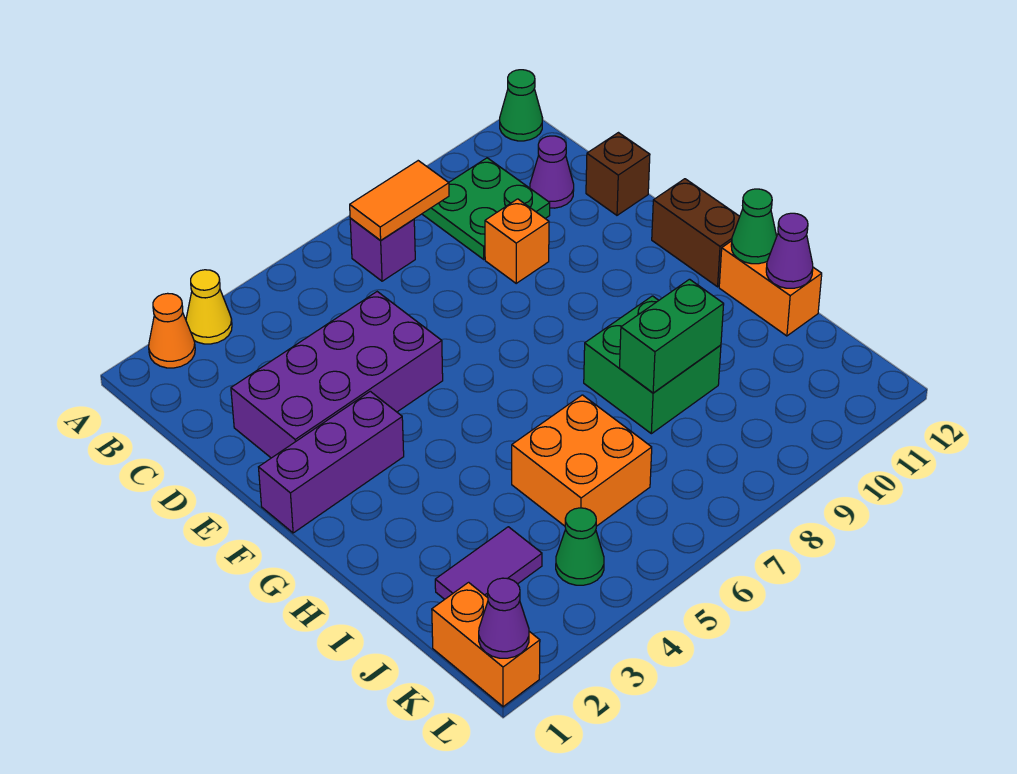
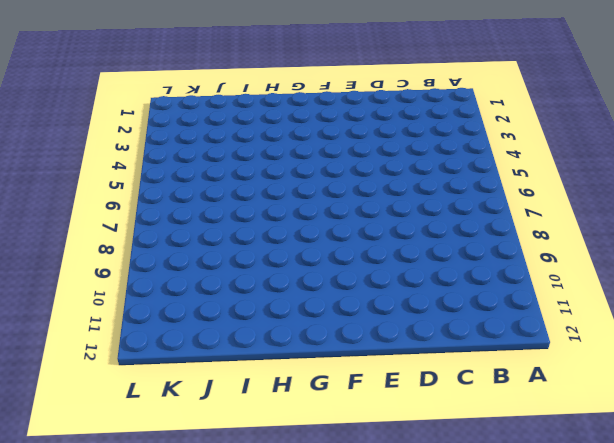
none -> orange 1x1 cone [149,293,195,368]
none -> yellow 1x1 cone [186,270,232,344]
none -> green 1x1 cone [500,70,543,141]

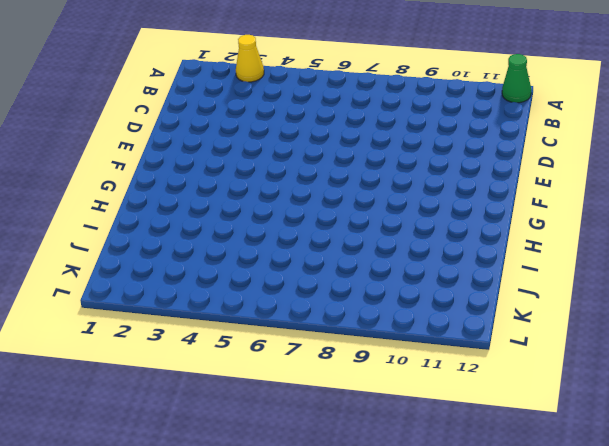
none -> orange 1x1 cone [149,293,195,368]
none -> purple 1x1 brick [350,218,415,281]
none -> green 2x2 plate [422,158,550,259]

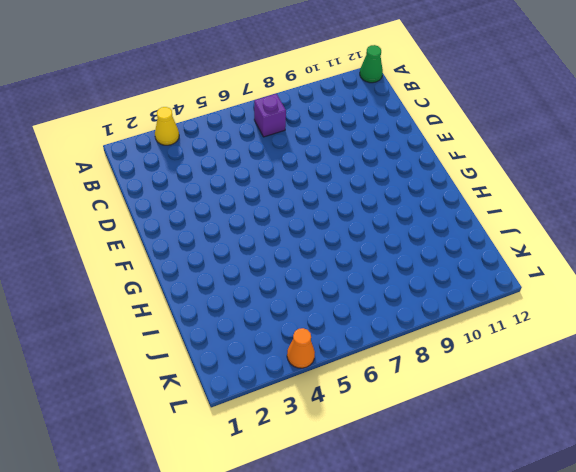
orange 1x1 cone [287,328,315,368] -> orange 1x1 cone moved to [149,293,195,368]
none -> green 2x2 plate [422,158,550,259]
none -> purple 1x1 cone [530,136,574,208]
none -> purple 2x4 brick [231,292,443,458]

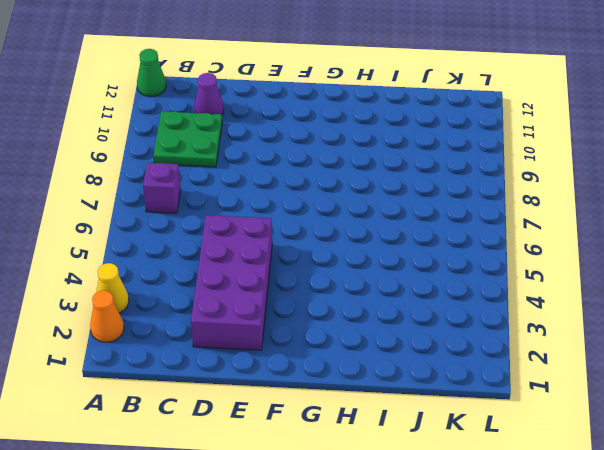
none -> orange 1x1 brick [485,199,549,283]
none -> brown 1x1 brick [586,133,650,215]
none -> purple 1x3 brick [259,391,404,533]

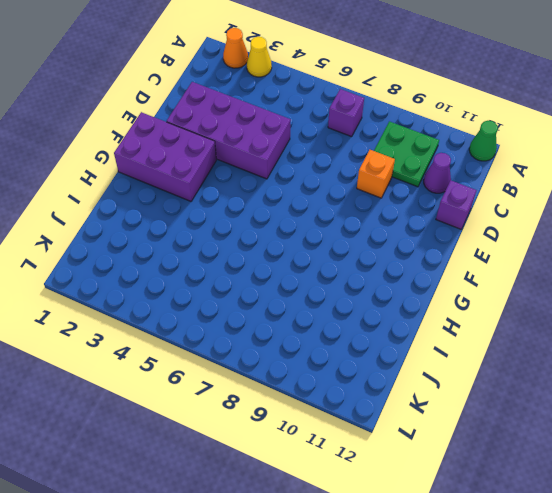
purple 1x1 brick [436,180,476,229] -> brown 1x1 brick [586,133,650,215]
purple 2x3 brick [114,112,216,201] -> purple 1x3 brick [259,391,404,533]
none -> brown 1x2 brick [652,179,740,287]
none -> green 2x2 brick [584,296,721,434]
none -> orange 1x2 brick [719,241,822,336]

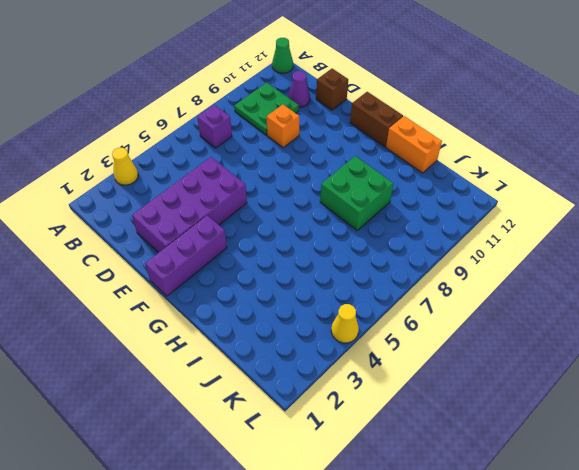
yellow 1x1 cone [331,304,359,343] -> none
none -> orange 1x1 cone [149,293,195,368]
none -> orange 2x2 brick [512,395,652,526]
none -> purple 1x2 tile [435,527,542,599]

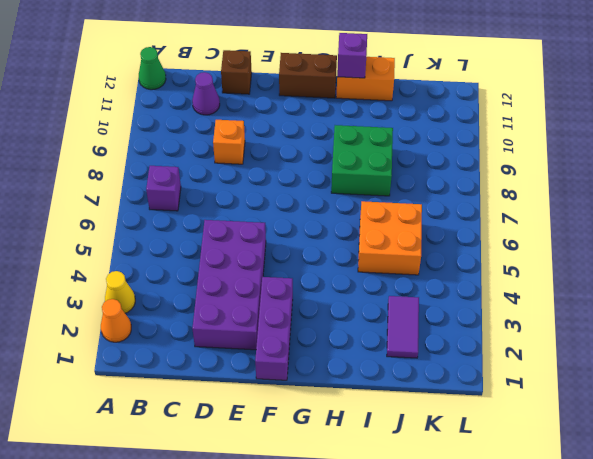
purple 1x1 brick [337,33,367,78] -> green 1x1 cone [731,189,777,264]
none -> green 2x2 plate [422,158,550,259]
none -> orange 1x2 brick [432,582,540,707]
none -> green 1x1 cone [556,508,604,585]

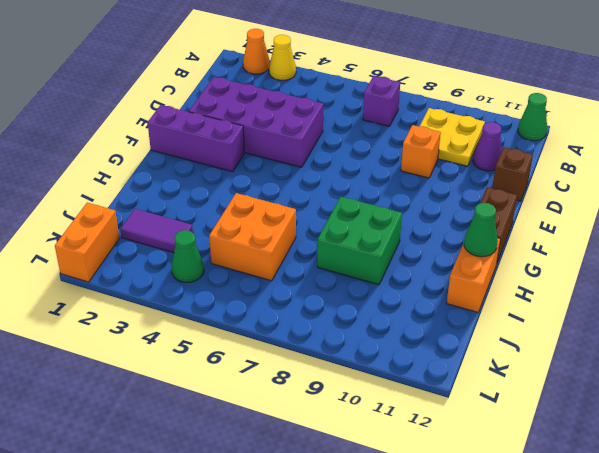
yellow 2x2 plate [420,108,485,166] -> green 2x2 plate [422,158,550,259]
none -> orange 1x2 tile [350,161,449,241]
none -> green 1x2 brick [620,279,724,393]
none -> purple 1x1 cone [766,213,813,288]

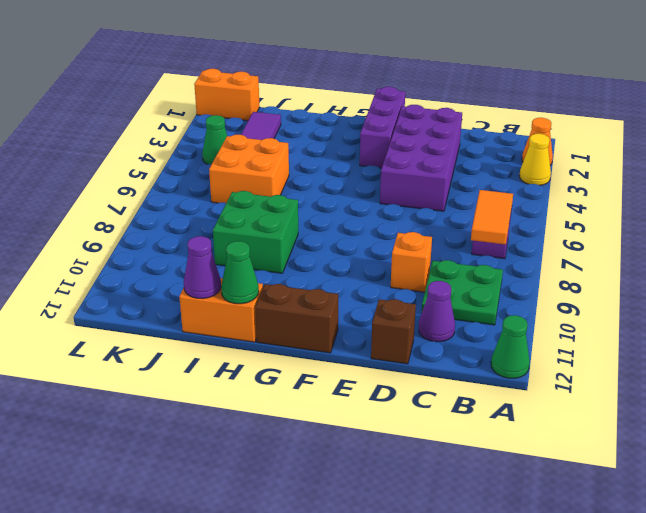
none -> green 1x2 brick [620,279,724,393]
none -> purple 1x1 cone [479,578,529,658]

